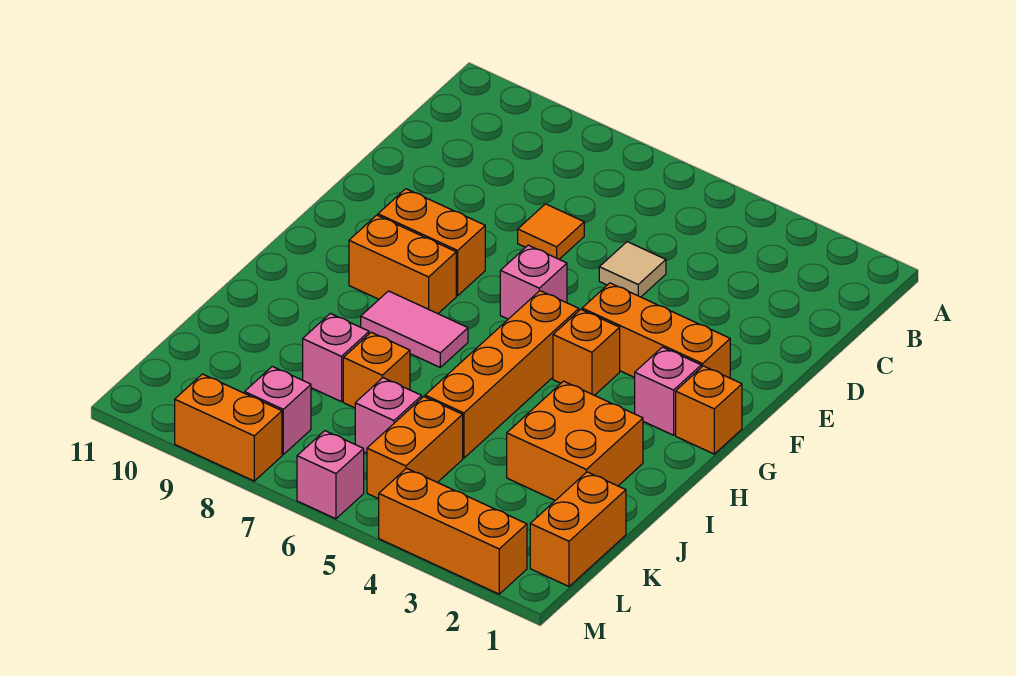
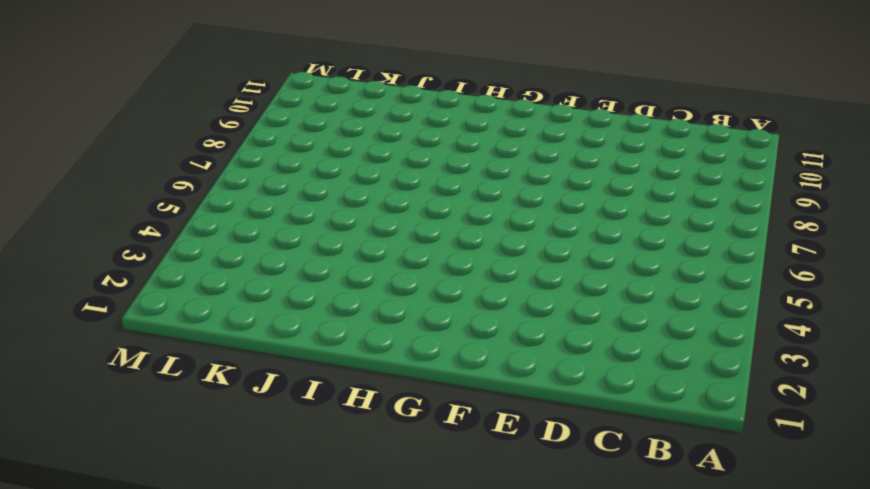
none -> tan 1x1 tile [599,242,666,297]
none -> orange 1x1 tile [518,204,584,259]
none -> orange 1x3 brick [582,283,730,378]

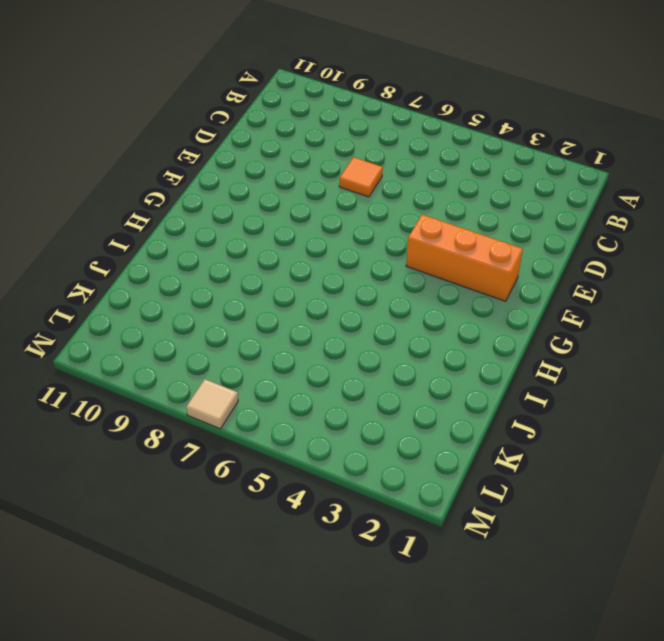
tan 1x1 tile [186,379,238,429] -> tan 1x1 tile moved to [599,242,666,297]
none -> pink 1x1 brick [500,245,567,319]
none -> orange 1x2 brick [378,189,485,296]
none -> orange 1x1 brick [676,366,742,454]

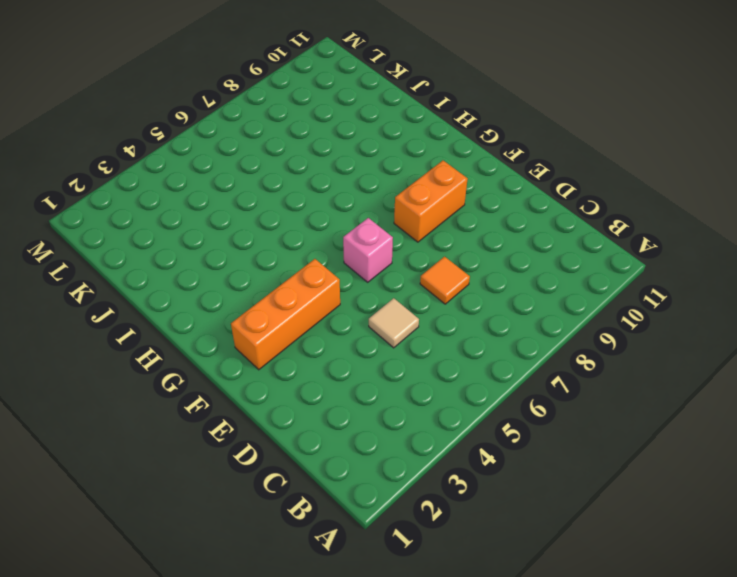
none -> orange 1x1 brick [676,366,742,454]
none -> pink 1x1 brick [635,347,701,435]
none -> orange 1x1 brick [553,310,620,395]

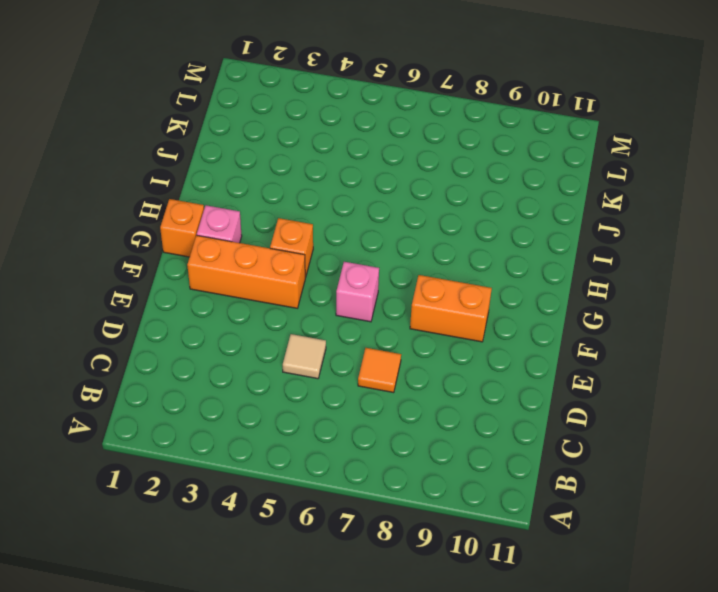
none -> orange 1x4 brick [425,291,579,458]
none -> orange 1x2 brick [349,215,456,314]
none -> pink 1x2 tile [361,291,468,367]

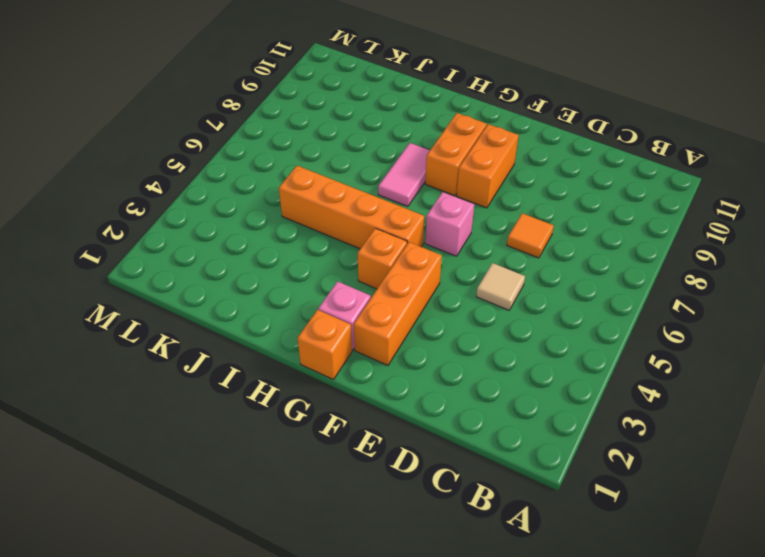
none -> orange 2x2 brick [507,381,643,500]
none -> orange 1x1 brick [343,332,410,408]
none -> pink 1x1 brick [303,313,369,402]

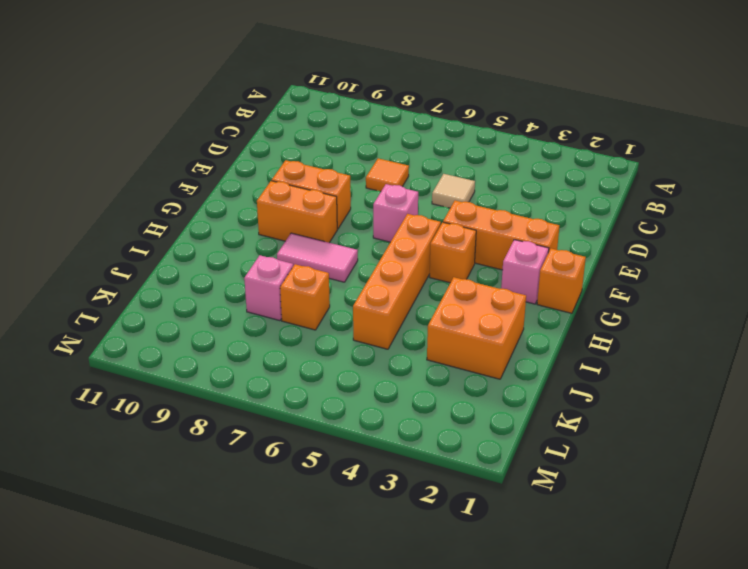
none -> orange 1x2 brick [530,472,626,586]
none -> orange 1x2 brick [367,397,463,499]
none -> pink 1x1 brick [355,378,422,453]

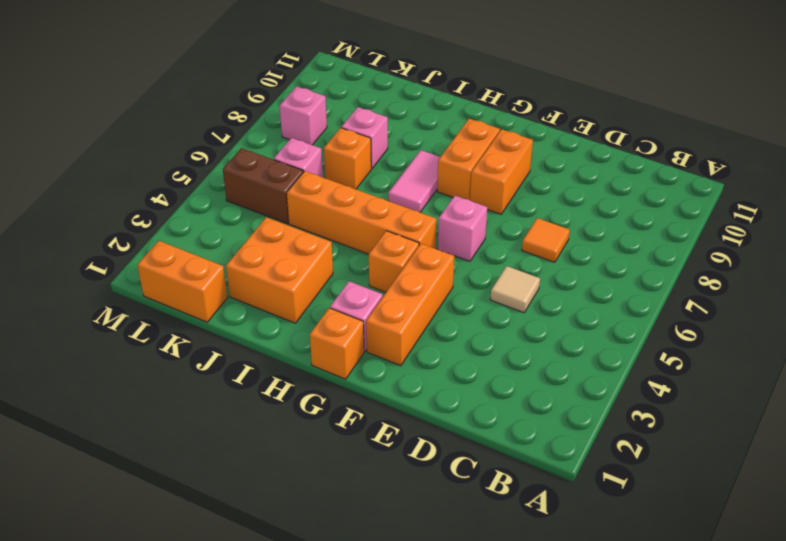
brown 1x2 brick [223,148,303,224] -> orange 1x2 brick [367,397,463,499]
none -> orange 1x3 brick [379,468,527,594]
none -> pink 1x1 brick [297,431,364,519]
none -> orange 1x2 brick [175,374,282,481]

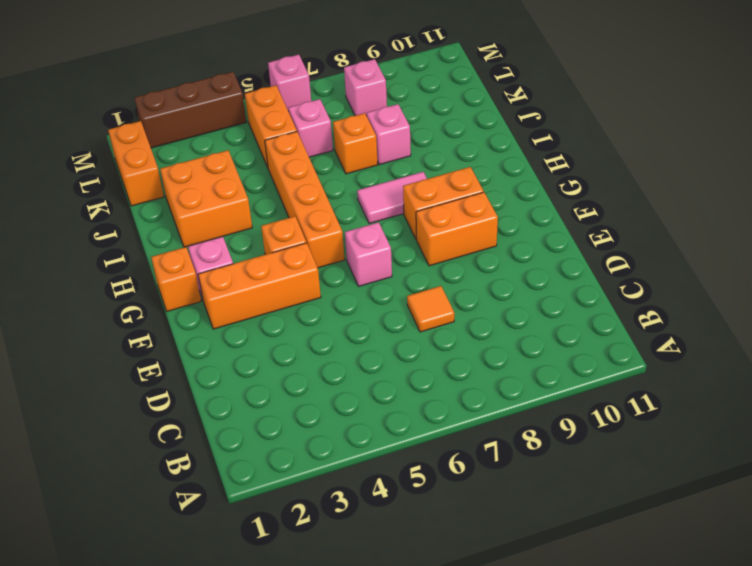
brown 1x3 brick [135,72,247,148] -> orange 1x3 brick [379,468,527,594]
none -> tan 1x1 tile [599,242,666,297]
none -> orange 1x2 brick [175,374,282,481]

